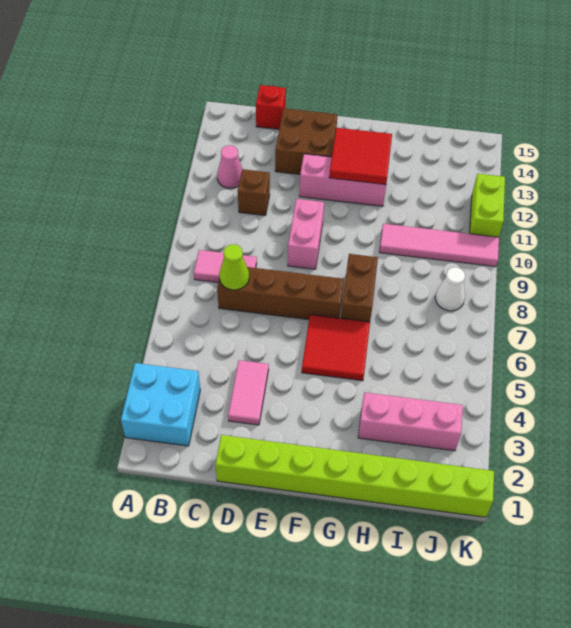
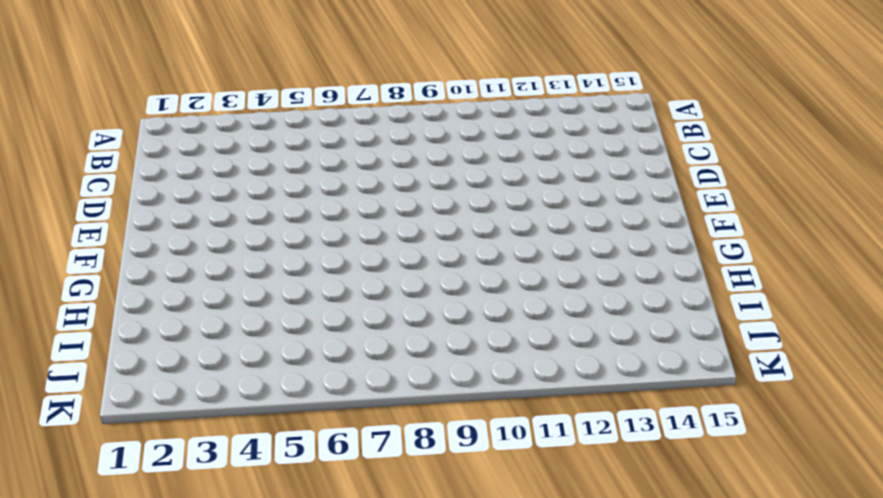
none -> cyan 2x2 brick [121,363,200,446]
none -> pink 1x2 tile [194,250,257,283]
none -> pink 1x1 cone [217,145,242,188]

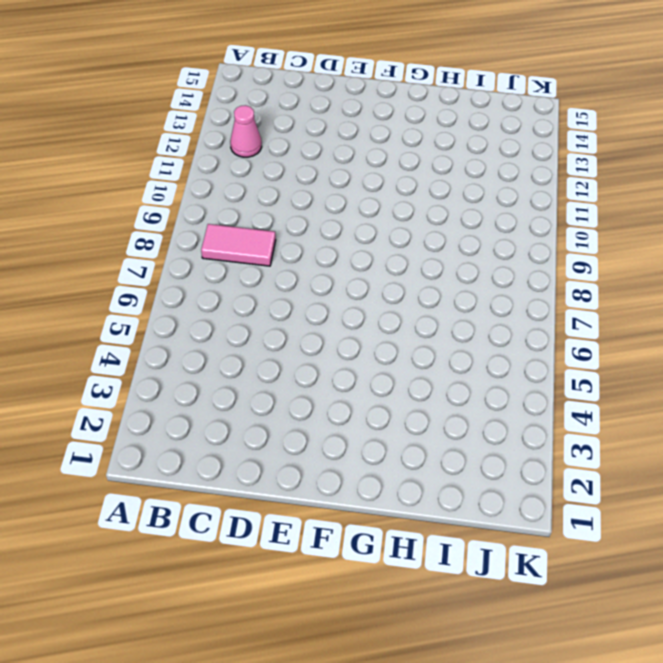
none -> cyan 2x2 brick [121,363,200,446]
none -> brown 1x4 brick [217,267,344,320]
none -> brown 1x1 brick [238,169,270,215]

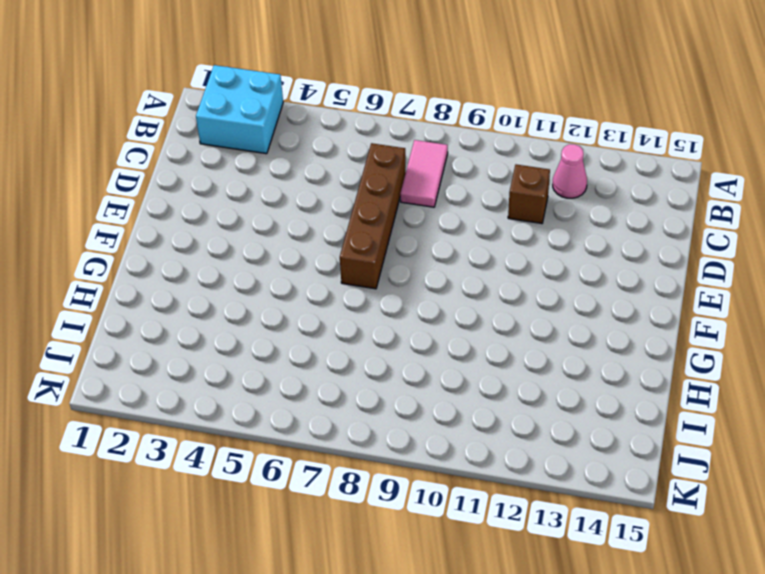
none -> red 1x1 brick [256,85,286,129]
none -> lime 1x8 brick [215,435,494,517]
none -> pink 1x2 tile [228,360,269,425]

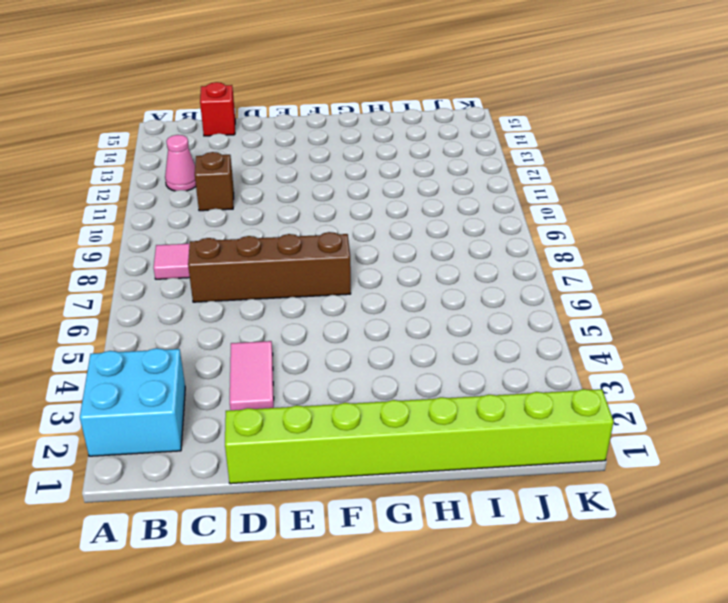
none -> brown 2x2 brick [275,108,337,174]
none -> pink 1x2 brick [288,199,324,269]
none -> pink 1x3 brick [299,154,386,206]

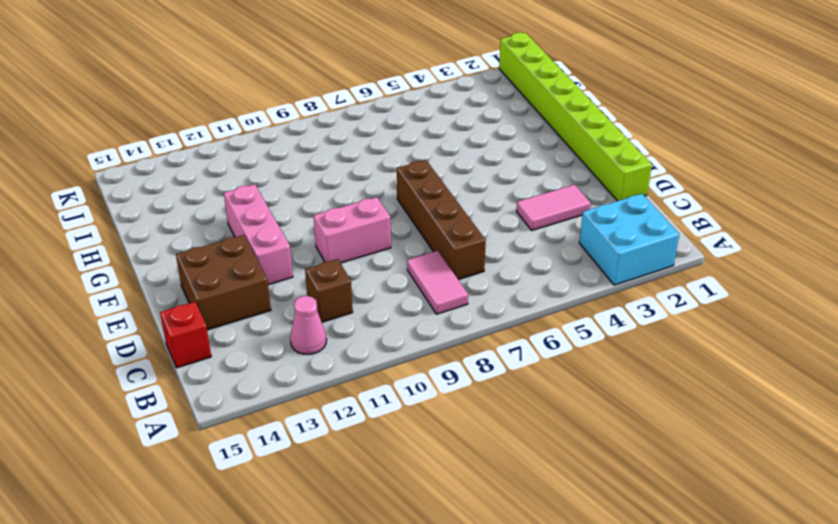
none -> red 2x2 tile [302,315,370,381]
none -> brown 1x2 brick [341,254,378,322]
none -> pink 1x3 brick [358,392,463,451]

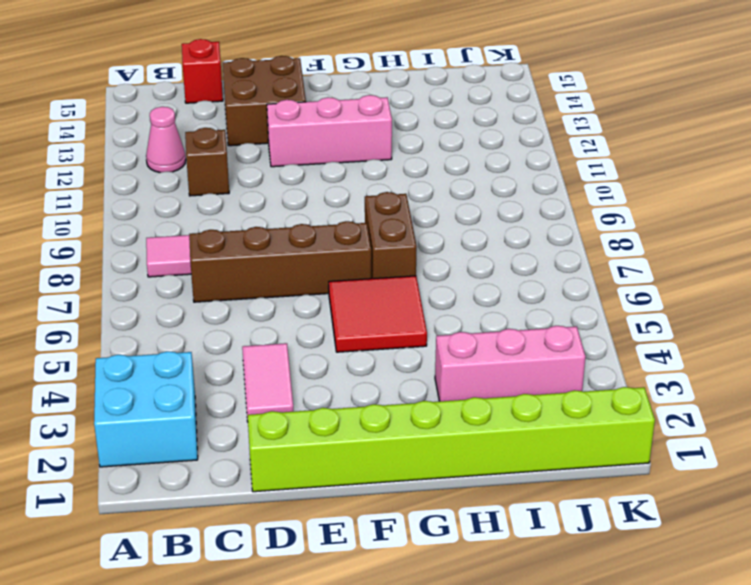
none -> pink 1x2 brick [288,199,324,269]
none -> pink 1x4 tile [379,224,499,267]
none -> white 1x1 cone [435,267,465,311]

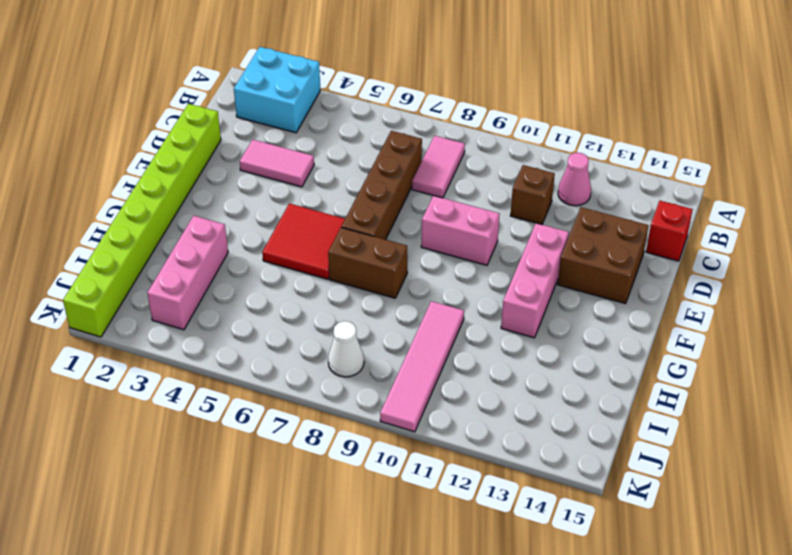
none -> lime 1x2 brick [470,174,505,237]
none -> lime 1x1 cone [219,244,249,290]
none -> red 2x2 tile [329,128,392,184]

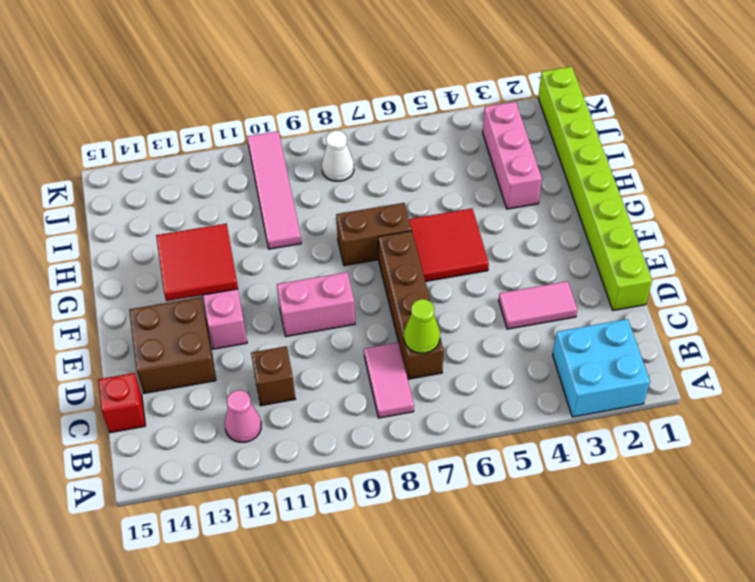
none -> lime 1x2 brick [470,174,505,237]

